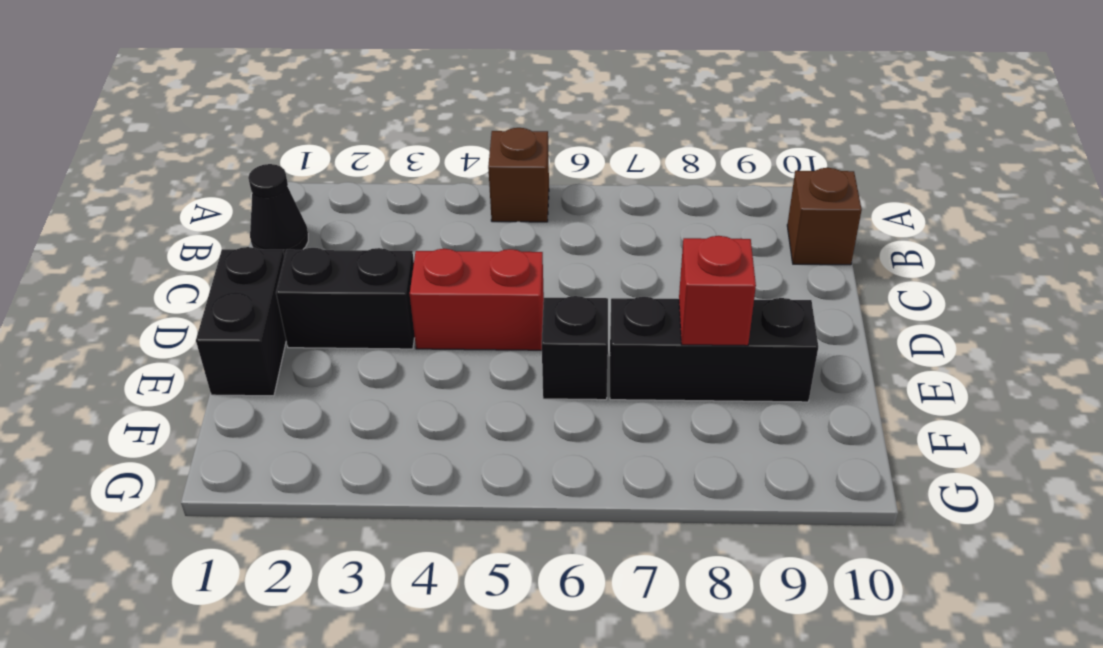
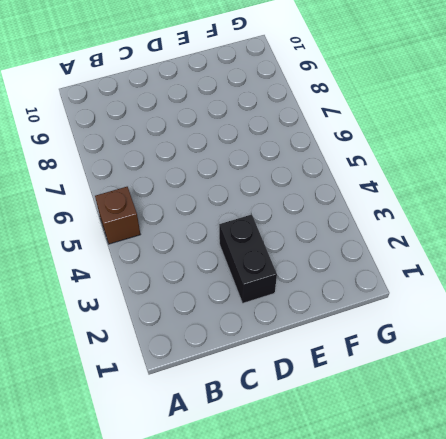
none -> black 1x1 cone [248,164,308,256]
none -> brown 1x1 brick [787,168,862,265]

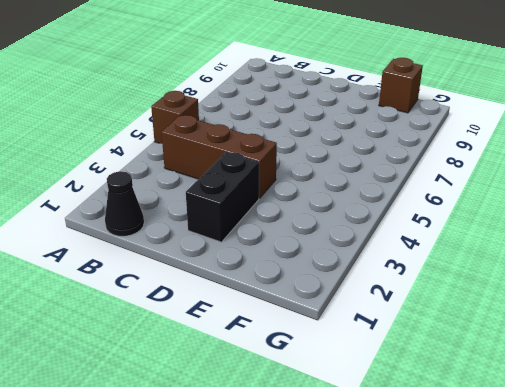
brown 1x3 brick [162,115,277,198] -> red 1x2 brick [410,249,544,350]
brown 1x1 brick [379,58,423,113] -> brown 1x1 brick moved to [787,168,862,265]
none -> black 1x2 brick [196,247,286,396]
none -> black 1x1 brick [542,296,608,400]

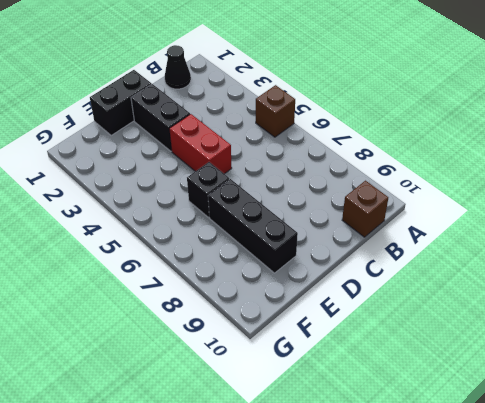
none -> red 1x1 brick [679,236,756,346]

